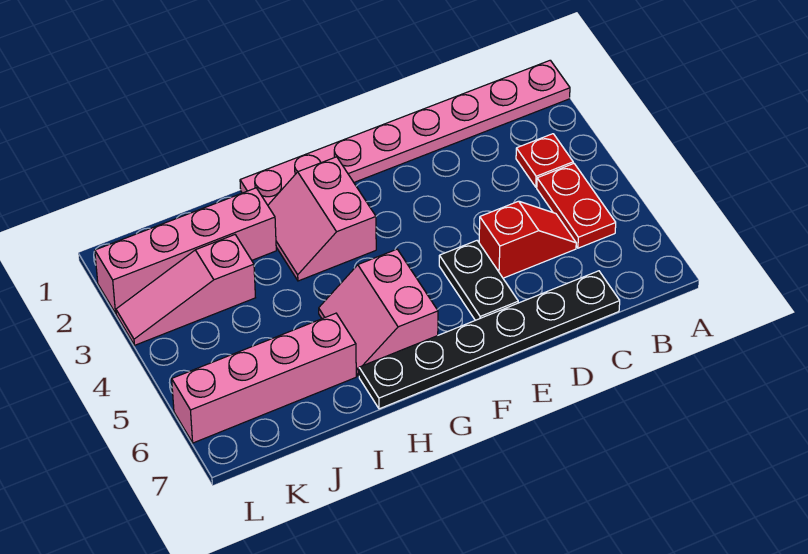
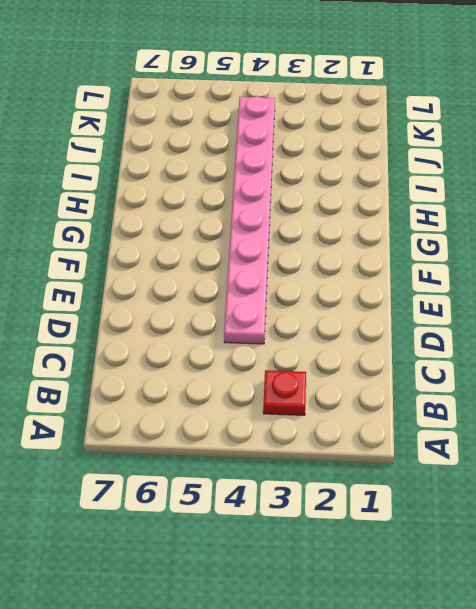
pink 1x8 plate [224,96,275,344] -> pink 1x8 plate moved to [240,60,570,205]
none -> red 1x2 plate [537,163,616,248]
none -> red 1x2 slope [479,201,576,278]

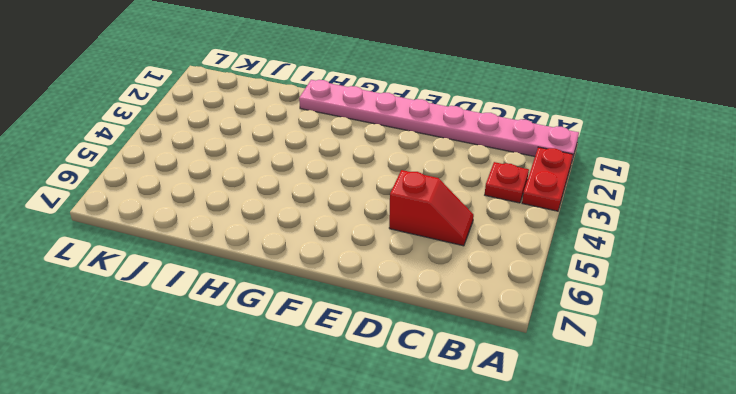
red 1x2 plate [522,147,573,211] -> red 1x2 plate moved to [537,163,616,248]
none -> black 1x6 plate [359,271,620,409]
none -> black 1x2 plate [439,241,518,320]

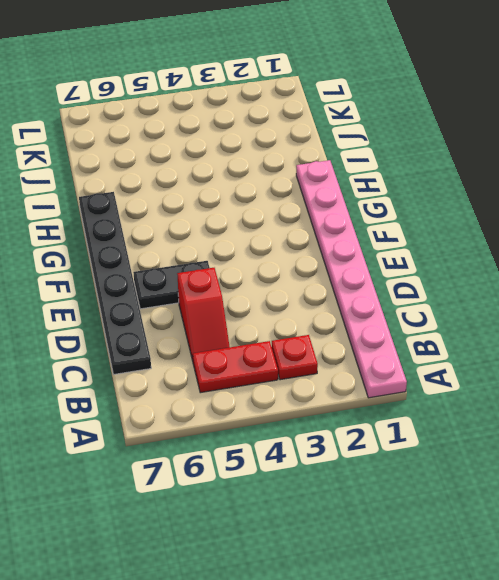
none -> pink 2x2 slope [268,157,376,281]
none -> pink 2x2 slope [319,249,438,376]

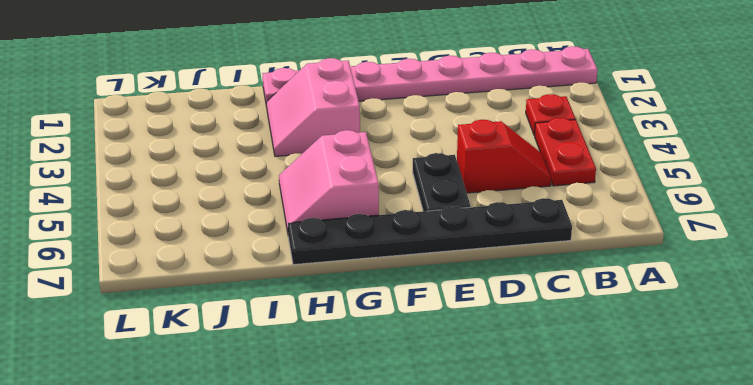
none -> pink 1x4 brick [95,188,276,313]
none -> pink 1x4 brick [172,313,356,443]

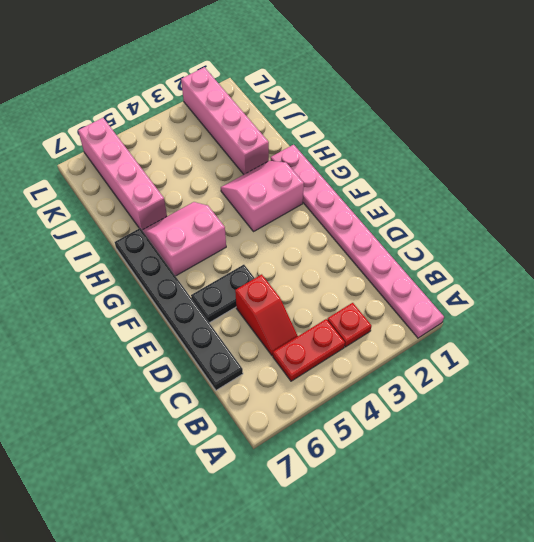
none -> pink 1x3 slope [116,235,255,345]

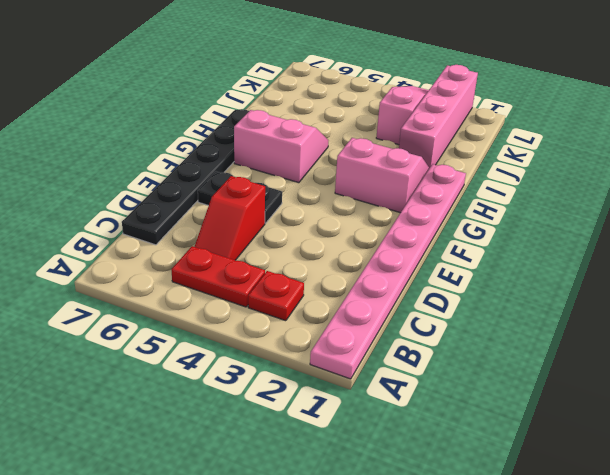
none -> pink 1x4 brick [172,313,356,443]

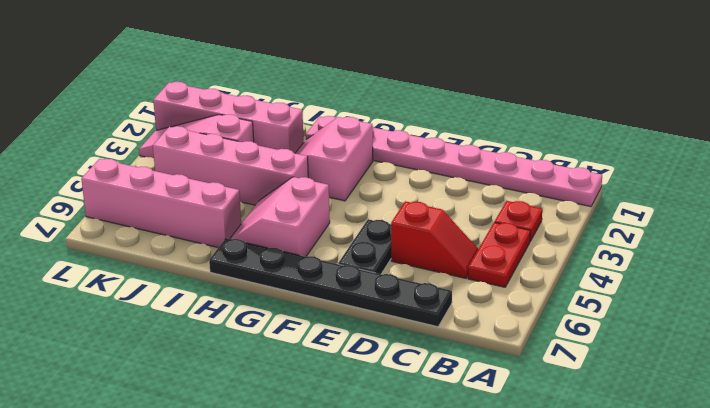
pink 1x4 brick [153,126,308,205] -> none

